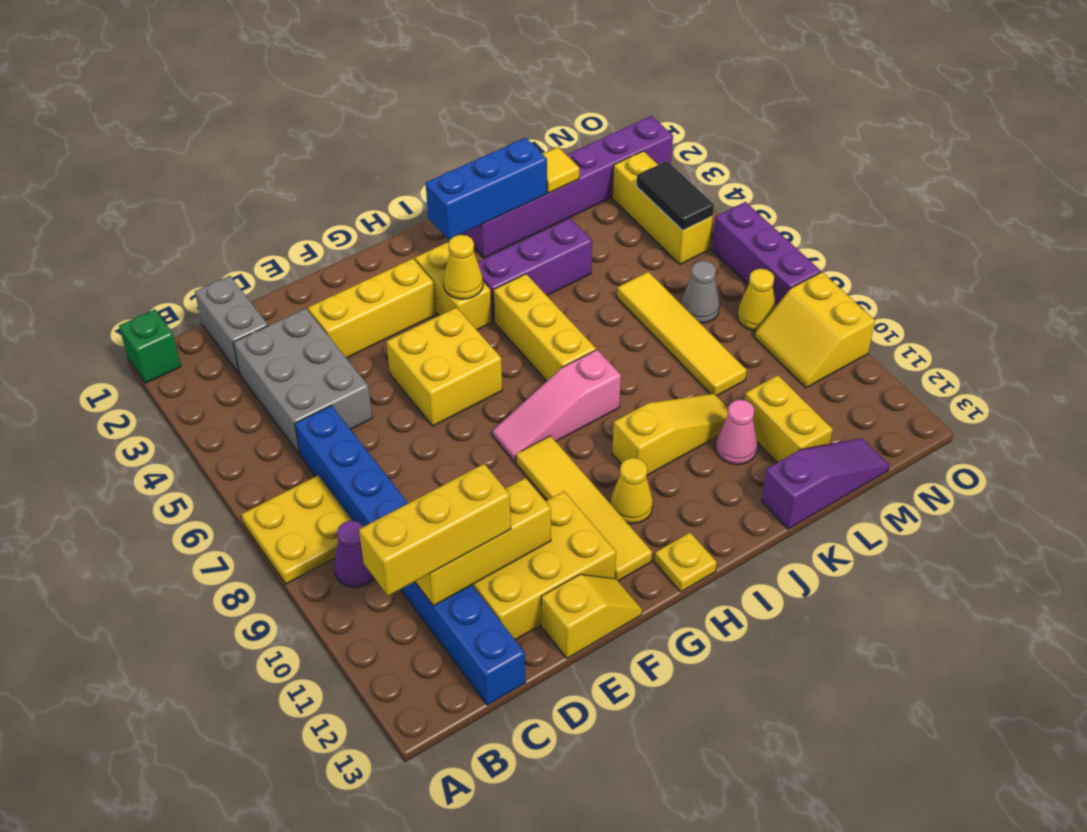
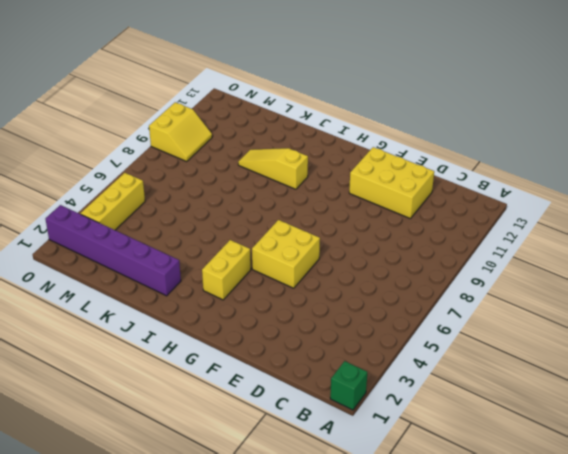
none -> yellow 2x2 plate [242,475,352,584]
none -> purple 1x1 cone [334,521,374,587]
none -> grey 1x2 brick [195,276,268,374]
none -> grey 2x3 brick [233,308,372,454]

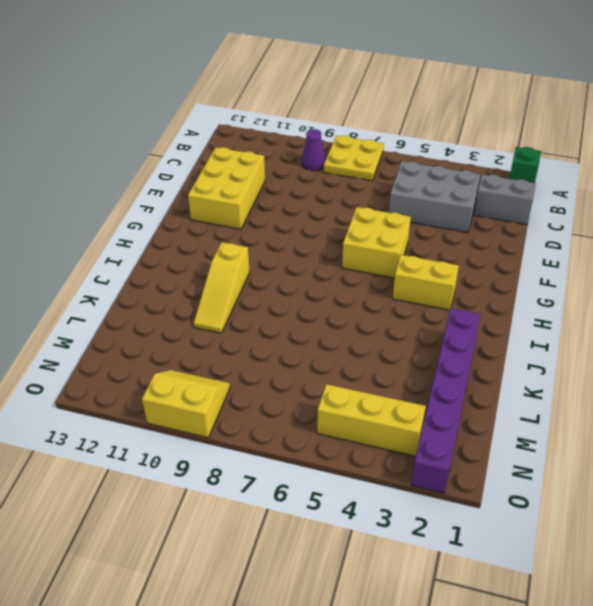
none -> blue 1x8 brick [295,406,526,705]
none -> yellow 1x3 brick [308,259,436,358]
none -> yellow 1x2 slope [541,574,642,658]
none -> pink 1x3 slope [493,350,621,463]

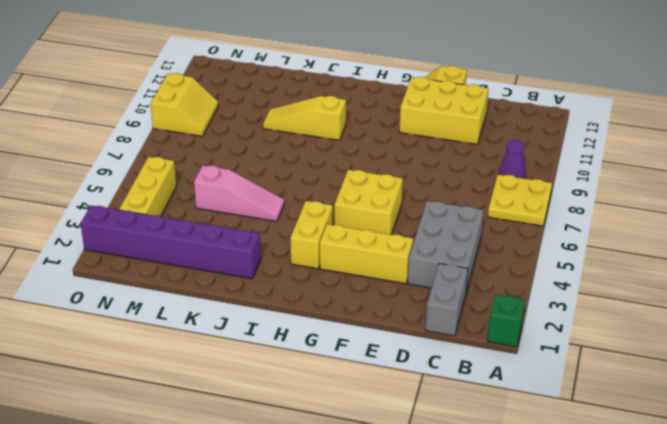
pink 1x3 slope [194,165,284,221] -> pink 1x3 slope moved to [493,350,621,463]
none -> blue 1x8 brick [295,406,526,705]
none -> yellow 1x4 tile [516,436,652,581]
none -> yellow 1x1 cone [610,458,653,524]
none -> yellow 1x1 plate [655,533,717,592]

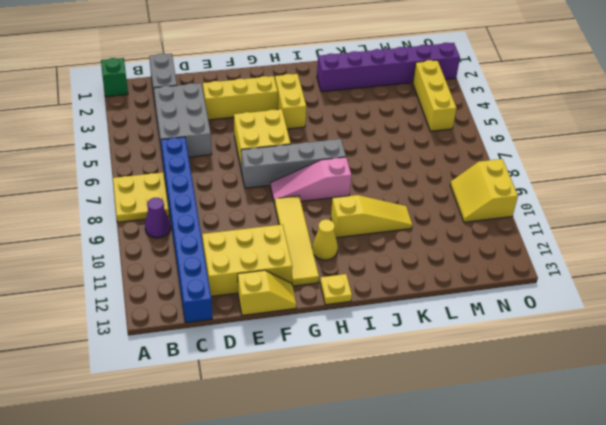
grey 1x4 brick [241,139,346,188] -> yellow 1x3 brick [493,274,596,381]
none -> purple 1x3 brick [478,218,592,322]
none -> pink 1x1 cone [716,400,757,465]
none -> purple 1x3 slope [761,438,889,529]
none -> yellow 1x4 tile [617,272,747,396]

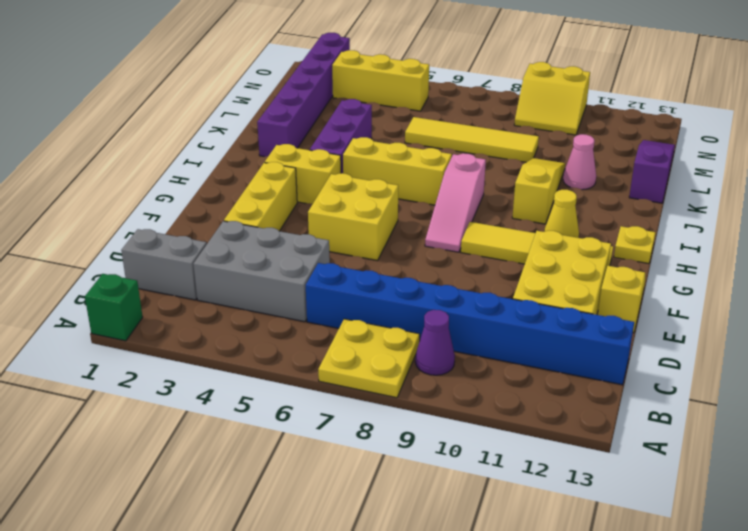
none -> yellow 1x2 brick [745,375,833,463]
none -> grey 1x1 cone [681,261,720,323]
none -> yellow 1x1 cone [737,269,776,331]
none -> purple 1x3 brick [712,202,821,306]

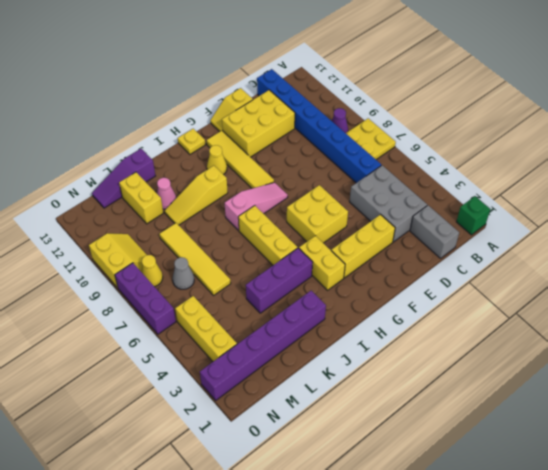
none -> yellow 1x3 brick [415,478,551,606]
none -> yellow 1x1 cone [443,235,483,299]
none -> blue 1x3 brick [426,138,547,240]
none -> yellow 1x1 tile [543,147,579,193]

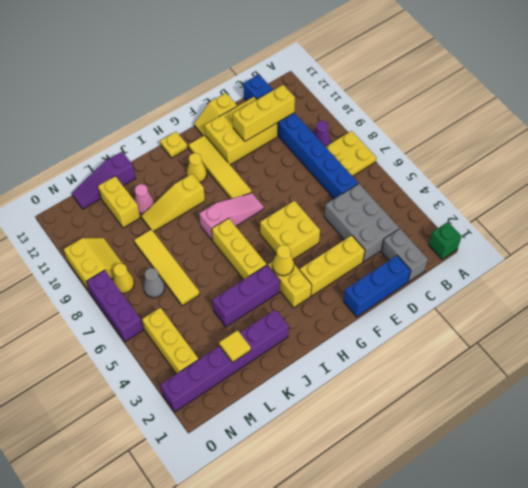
blue 1x3 brick [343,256,411,317] -> blue 1x3 brick moved to [426,138,547,240]
none -> black 1x2 tile [637,161,714,230]
none -> yellow 1x3 brick [359,464,511,596]

